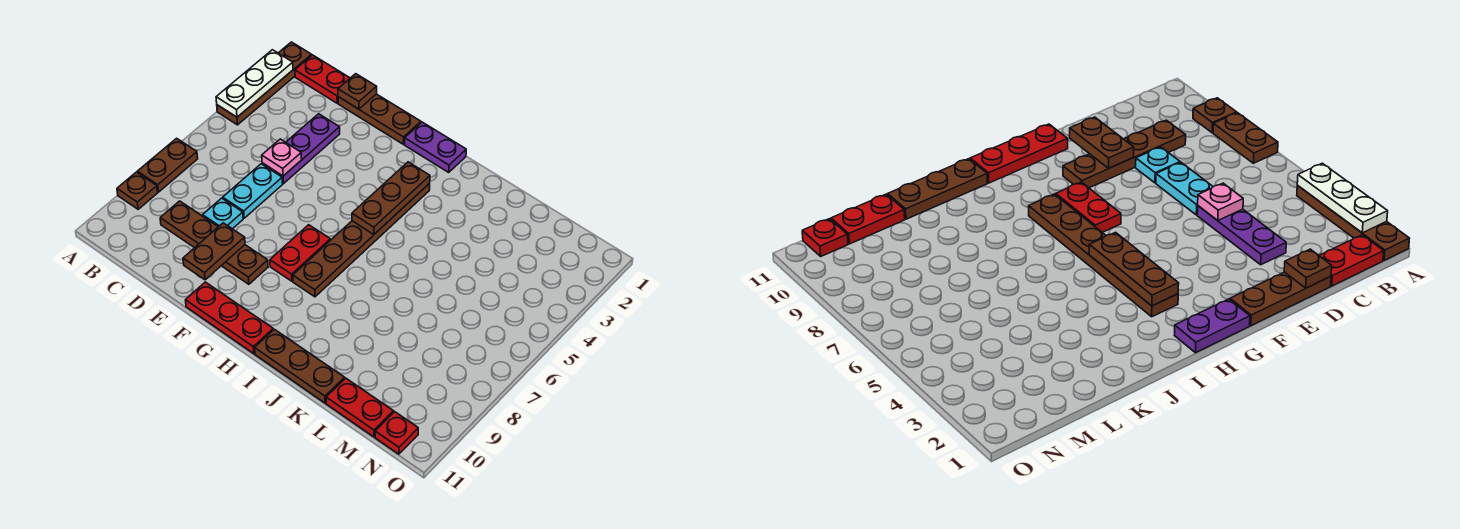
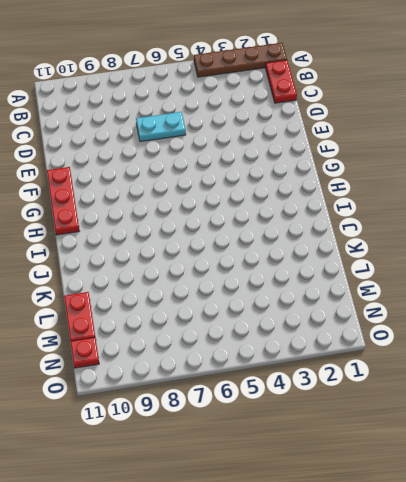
none -> brown 1x2 plate [137,138,198,192]
none -> brown 1x1 plate [117,172,158,209]
none -> brown 1x4 plate [160,201,268,284]

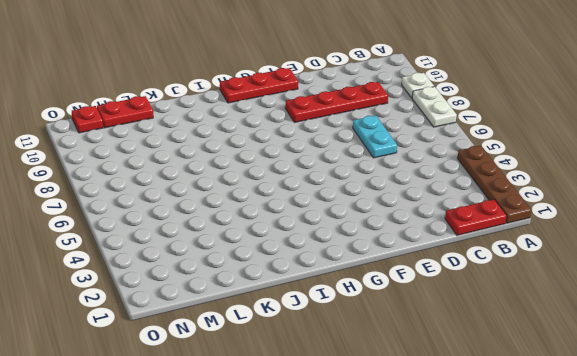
white 1x2 plate [412,87,457,127] -> brown 1x2 plate [137,138,198,192]
white 1x1 plate [402,73,434,98] -> brown 1x1 plate [117,172,158,209]
red 1x4 plate [285,82,388,122] -> brown 1x4 plate [160,201,268,284]
none -> brown 1x3 plate [338,94,421,144]
none -> purple 1x3 plate [262,114,340,184]
none -> cyan 1x1 plate [203,198,243,229]

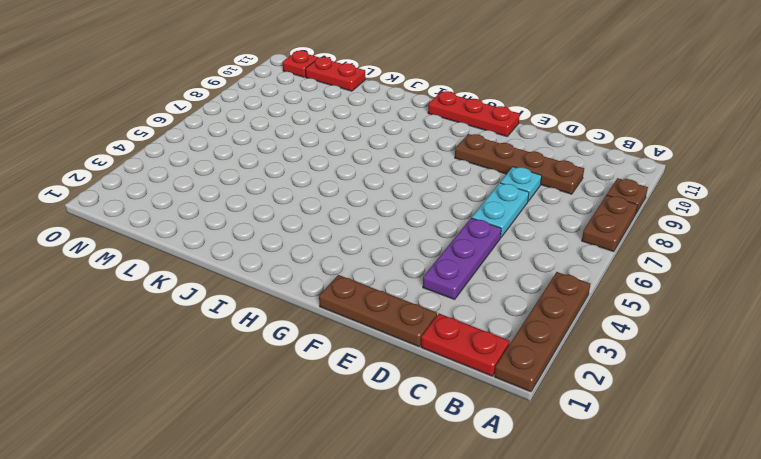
none -> purple 1x2 plate [405,122,466,172]
none -> red 1x2 plate [270,225,330,281]
none -> brown 1x6 plate [293,183,430,297]

